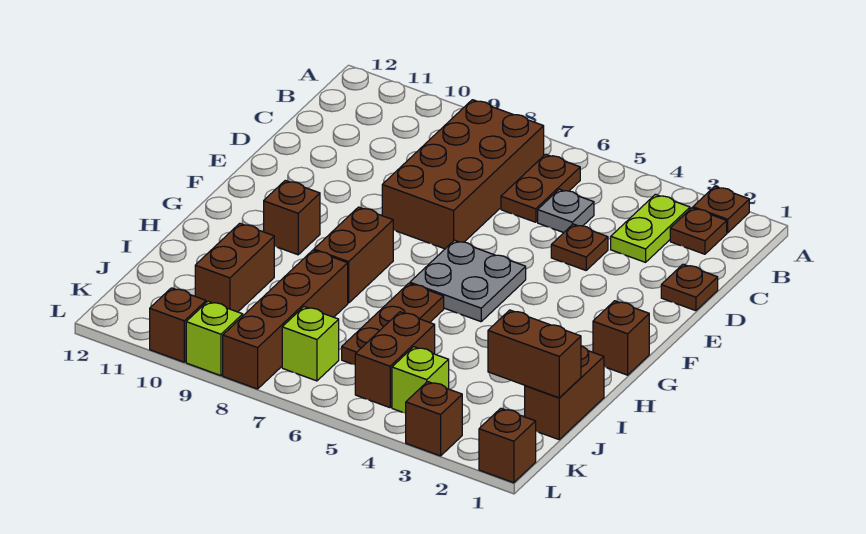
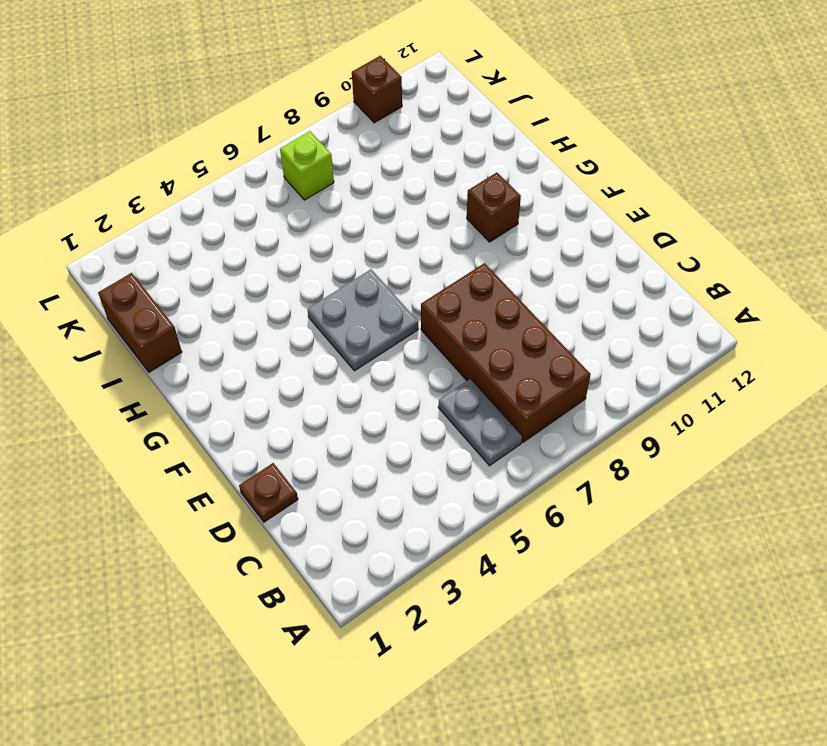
grey 1x2 plate [438,379,522,466] -> brown 1x2 plate [501,154,580,222]
none -> brown 1x1 plate [693,186,749,233]
none -> brown 1x1 plate [670,208,727,254]
none -> lime 1x2 plate [611,194,690,262]

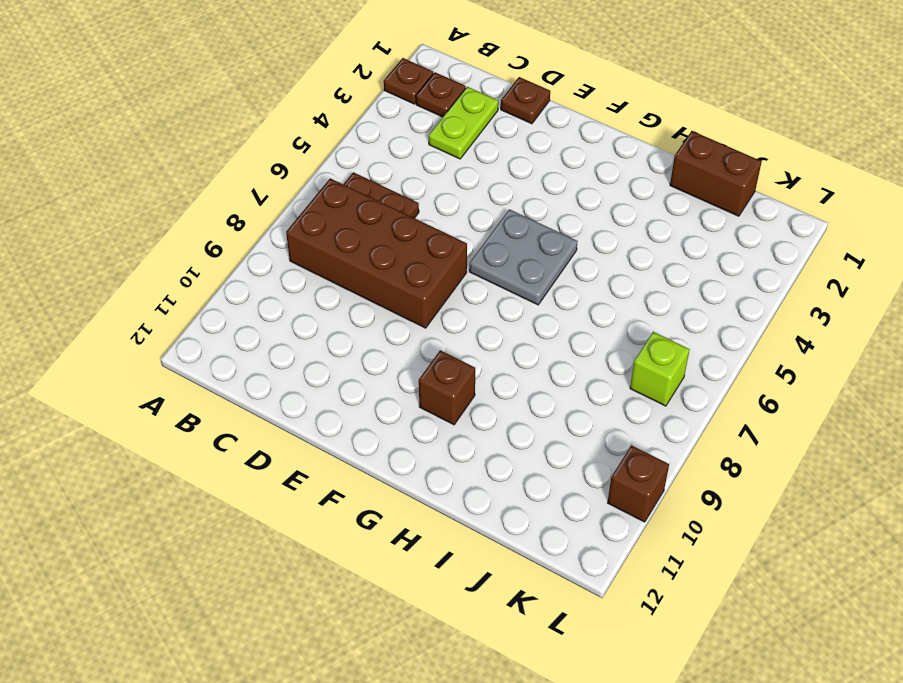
lime 1x2 plate [429,87,498,159] -> lime 1x2 plate turned to [611,194,690,262]
none -> grey 1x1 plate [538,189,594,233]
none -> brown 1x1 plate [551,224,608,270]
none -> brown 1x1 brick [593,301,649,375]

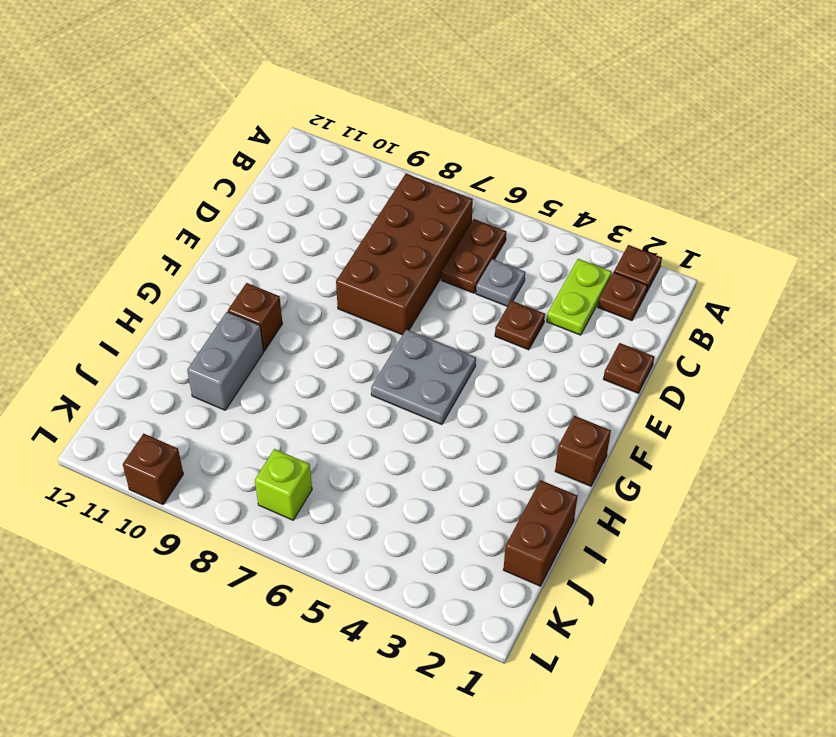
grey 1x2 brick [187,312,264,410] -> brown 1x2 brick [195,223,274,312]
none -> brown 1x2 brick [314,207,393,303]
none -> brown 1x3 plate [342,283,444,365]
none -> brown 1x4 brick [223,250,348,389]

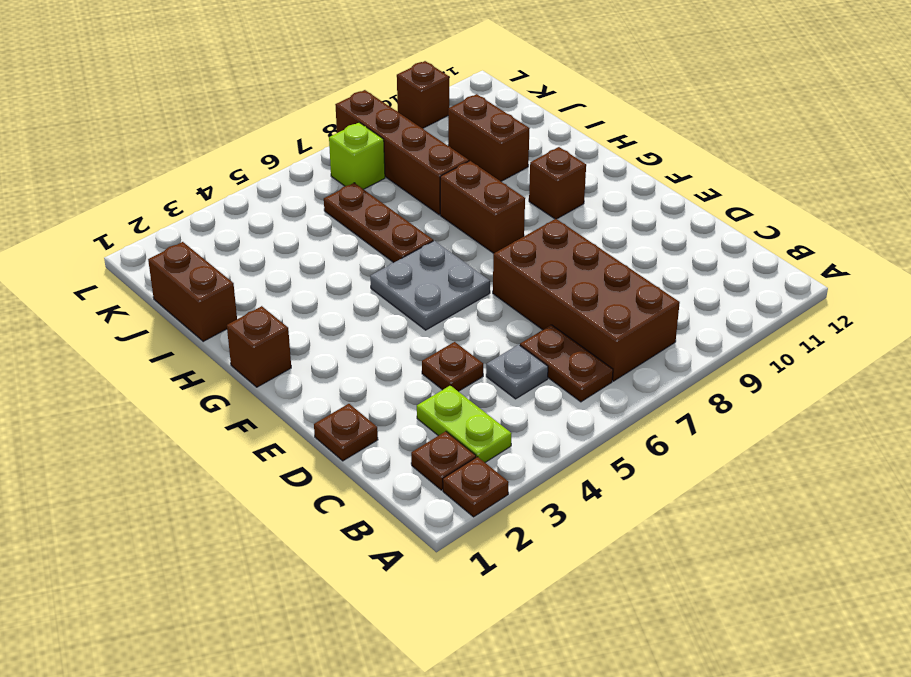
none -> brown 1x2 brick [355,312,435,408]
none -> lime 1x1 brick [392,347,449,413]
none -> brown 1x1 brick [479,408,536,483]

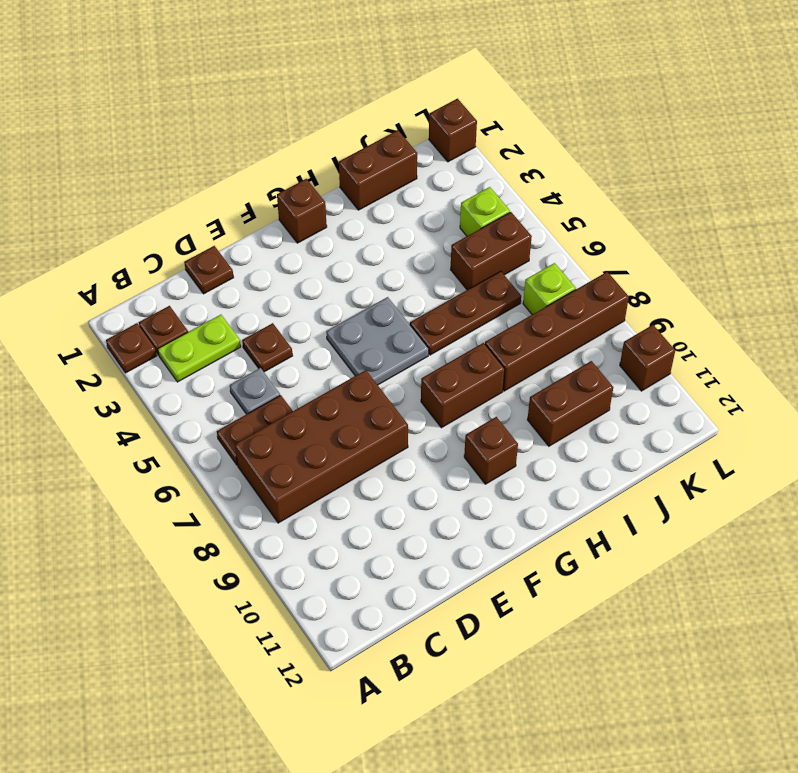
none -> brown 1x1 brick [406,382,462,456]
none -> lime 1x1 brick [186,301,243,376]
none -> brown 1x2 brick [488,310,581,398]

